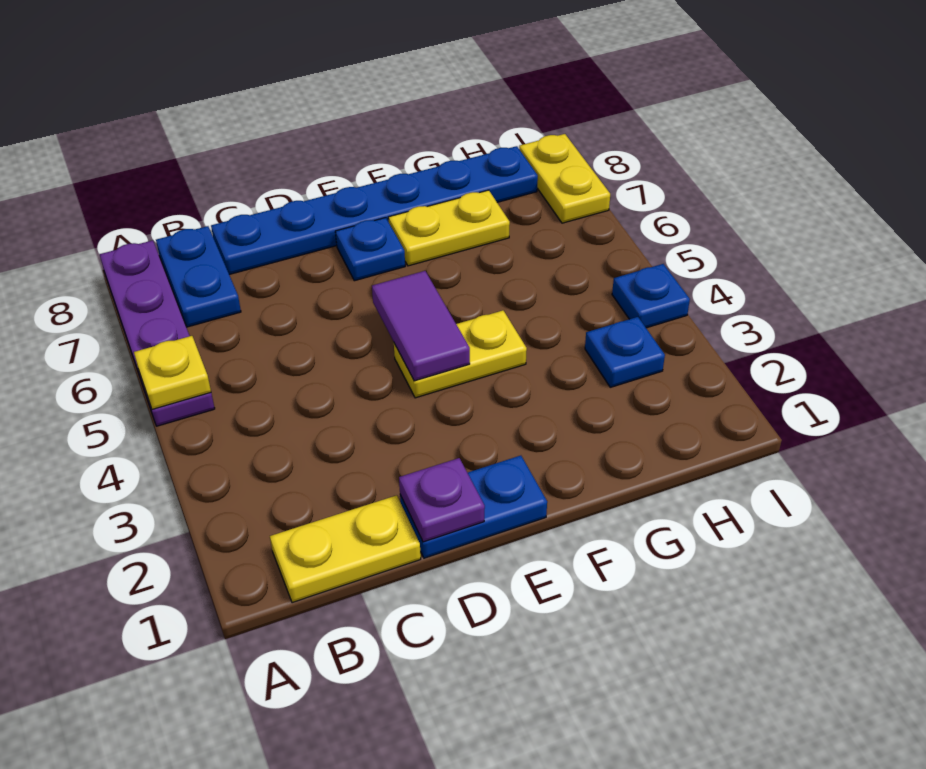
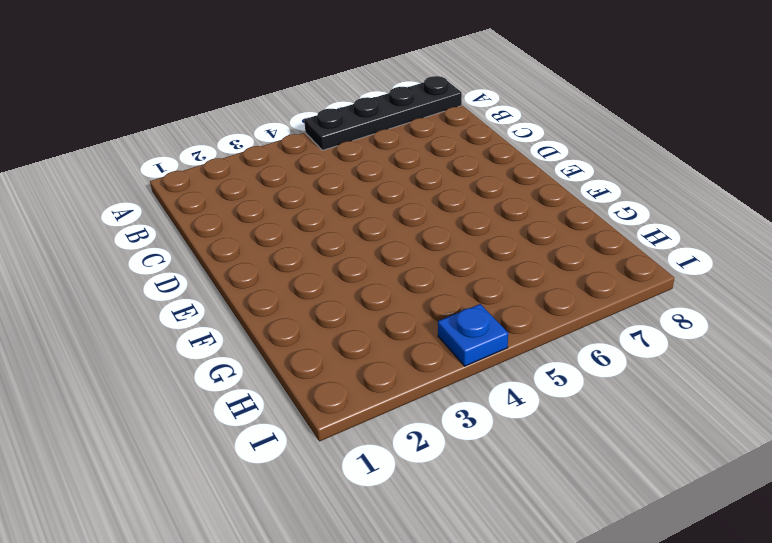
black 1x4 plate [304,76,462,150] -> purple 1x4 plate [100,240,215,426]
none -> yellow 1x2 plate [270,495,421,603]
none -> blue 1x2 plate [156,226,241,327]
none -> blue 1x6 plate [211,146,538,275]

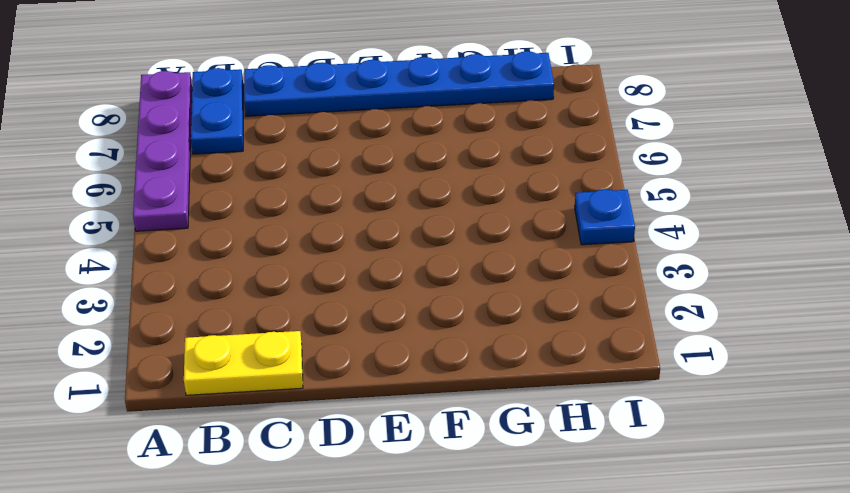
none -> blue 1x2 plate [400,456,547,558]
none -> yellow 1x2 plate [394,310,527,398]
none -> blue 1x1 plate [335,218,405,281]

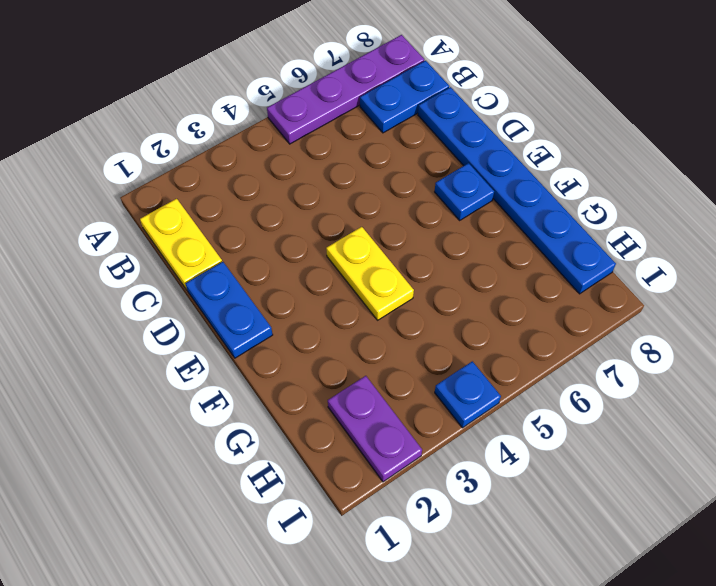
purple 1x2 plate [328,376,422,482] -> none
none -> yellow 1x2 plate [388,190,510,266]
none -> blue 1x1 plate [585,317,665,387]
none -> yellow 1x2 plate [519,134,610,223]

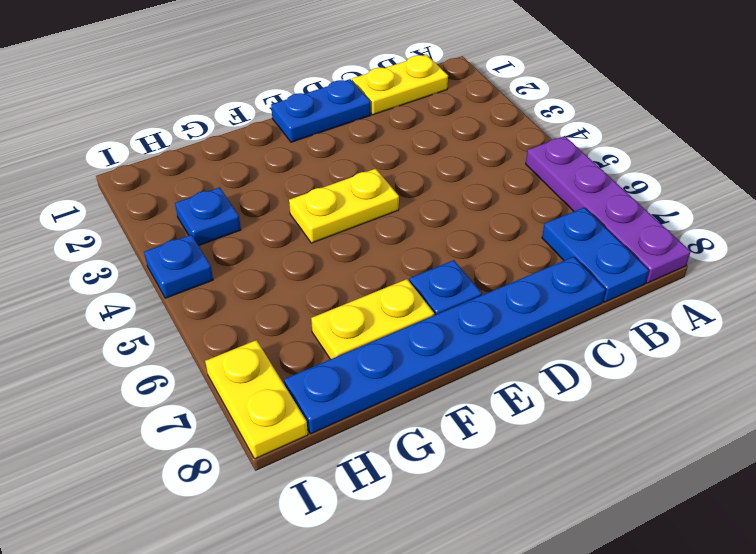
none -> yellow 1x1 plate [134,336,211,409]
none -> purple 1x1 plate [399,458,485,542]
none -> purple 1x2 tile [372,271,470,381]

